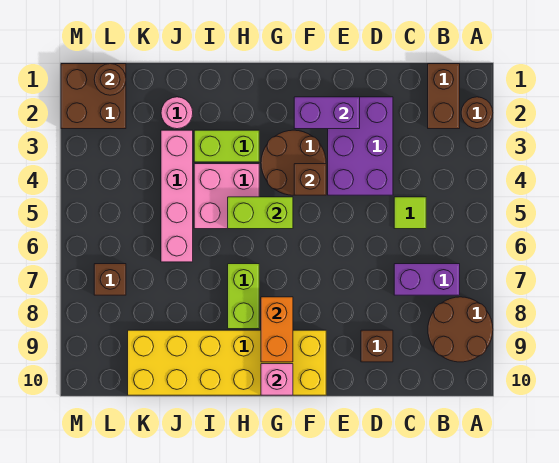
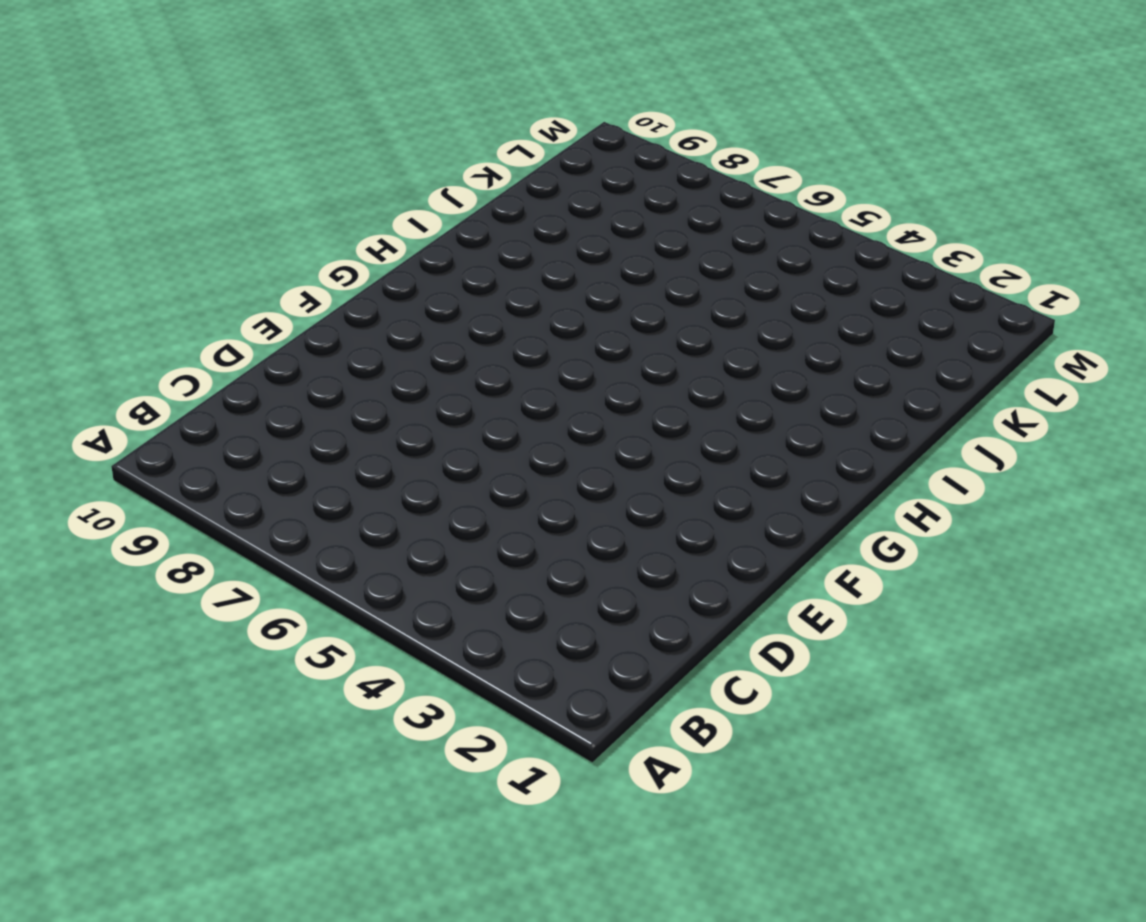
none -> brown 1x1 round brick [461,97,493,129]
none -> brown 2x2 round brick [428,297,493,362]
none -> brown 1x2 brick [428,64,460,129]

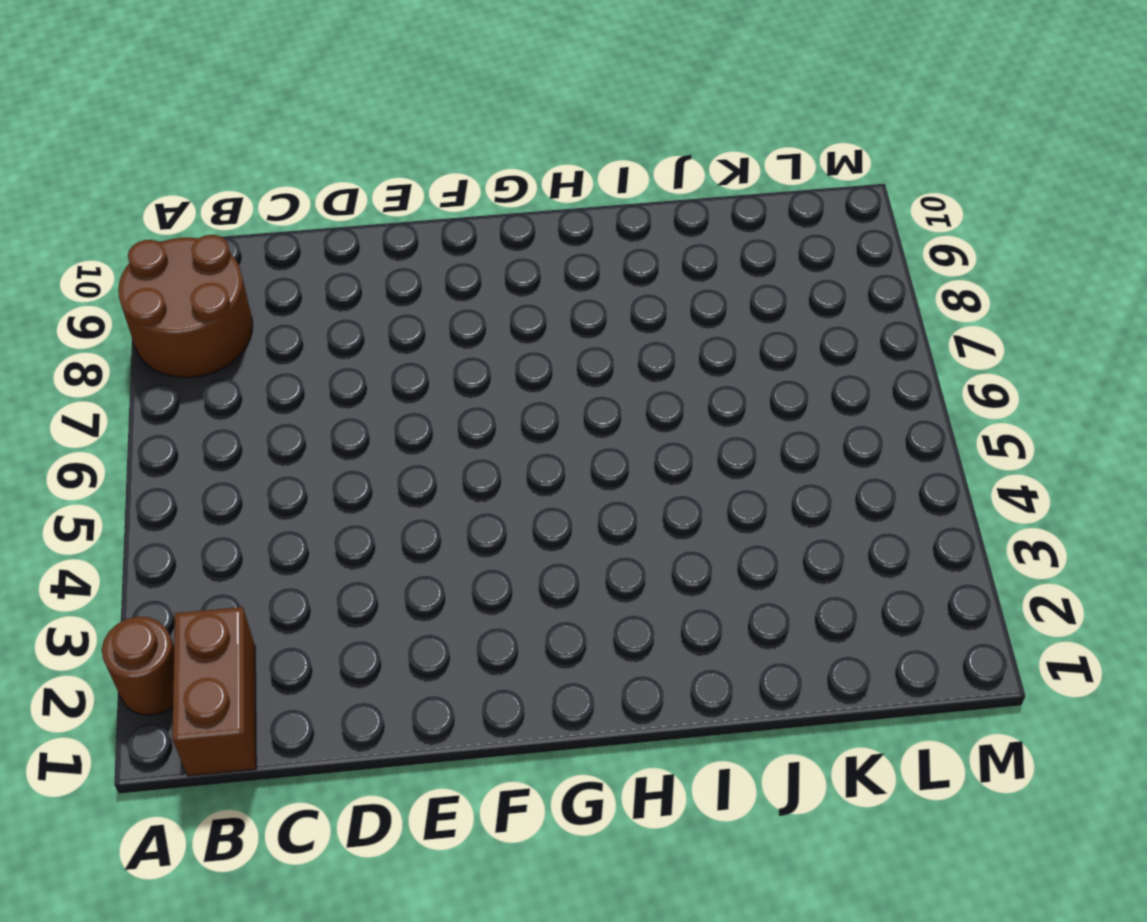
none -> purple 1x2 brick [394,264,460,295]
none -> lime 1x1 tile [394,197,426,229]
none -> purple 2x3 brick [328,97,393,195]

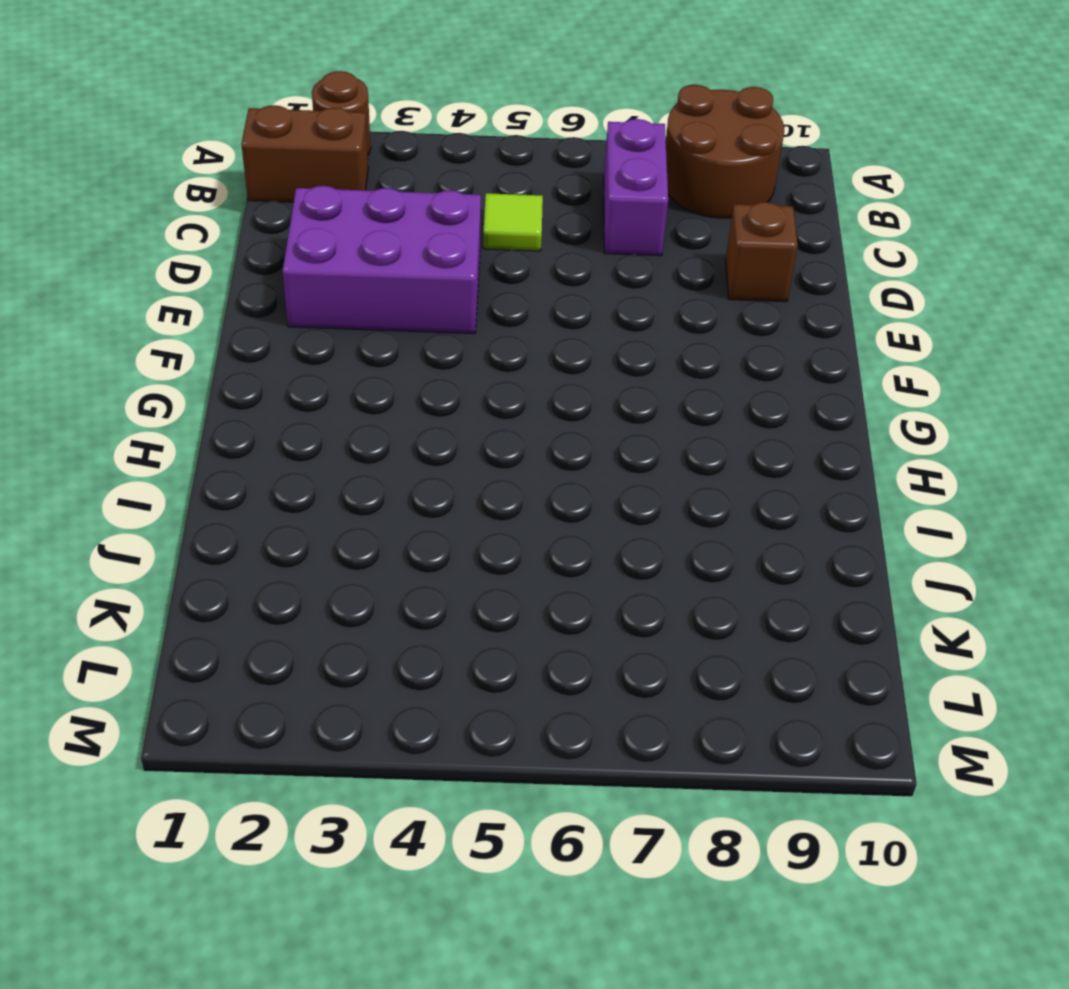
none -> brown 2x2 round brick [261,130,326,195]
none -> yellow 2x6 brick [128,330,326,395]
none -> lime 1x2 brick [194,130,259,162]

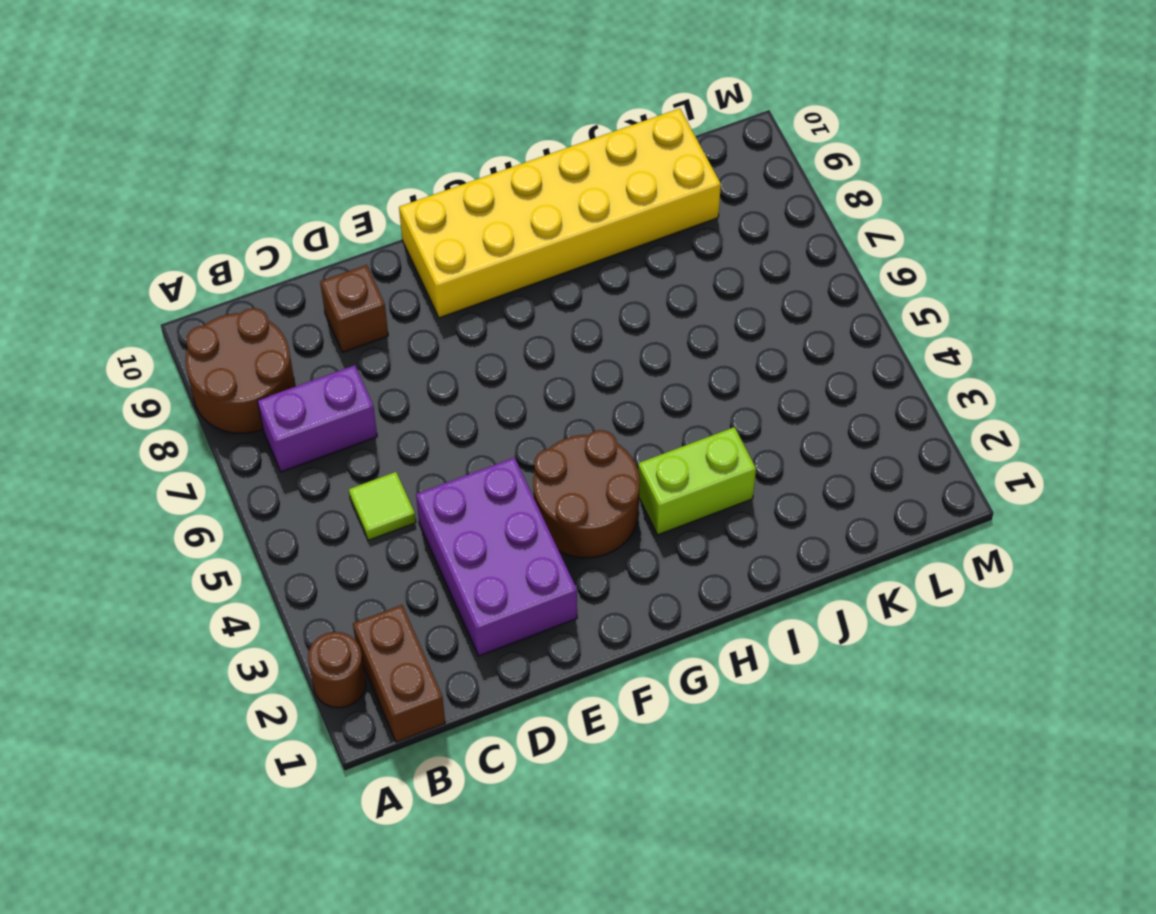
none -> pink 2x2 brick [194,164,259,229]
none -> lime 1x2 brick [228,264,259,329]
none -> pink 1x1 round brick [161,97,193,129]

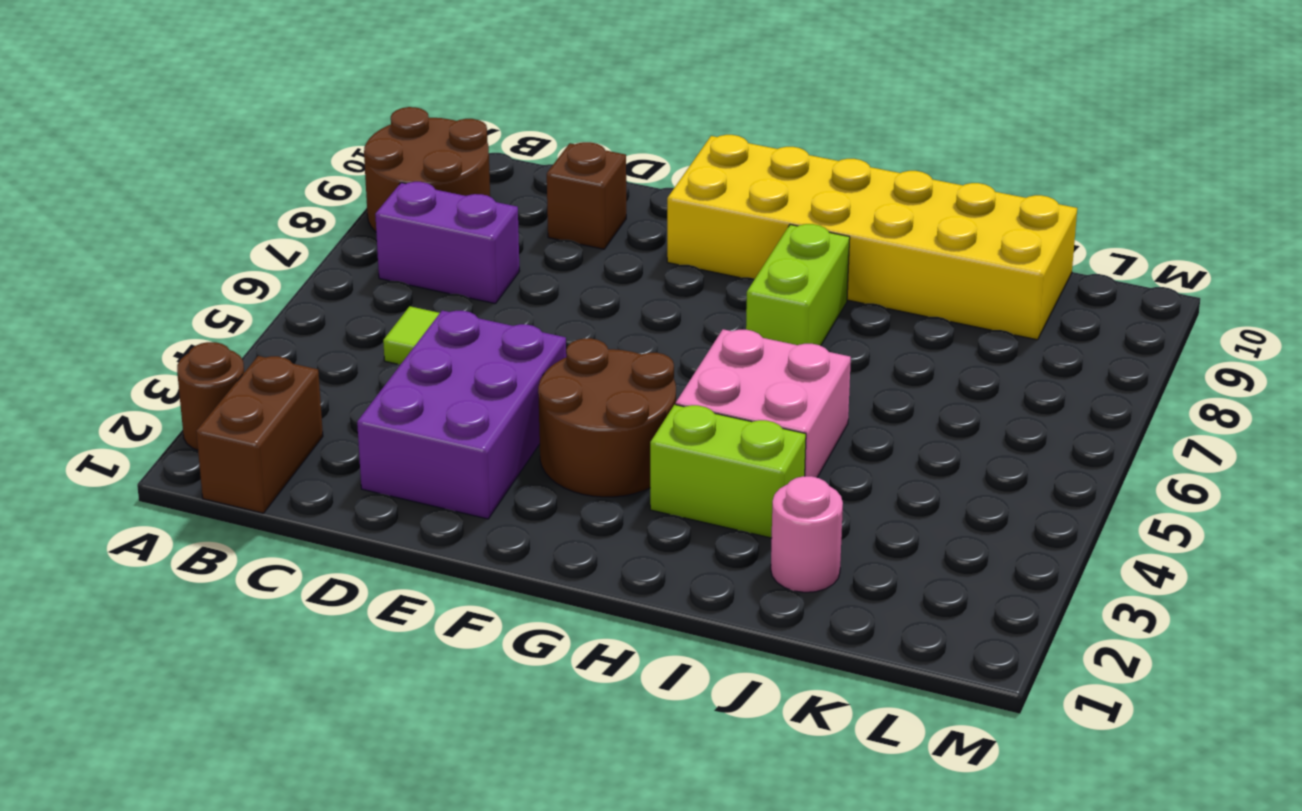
none -> pink 1x4 brick [161,130,193,262]
none -> brown 2x2 brick [61,64,126,129]
none -> brown 1x1 brick [94,264,126,295]

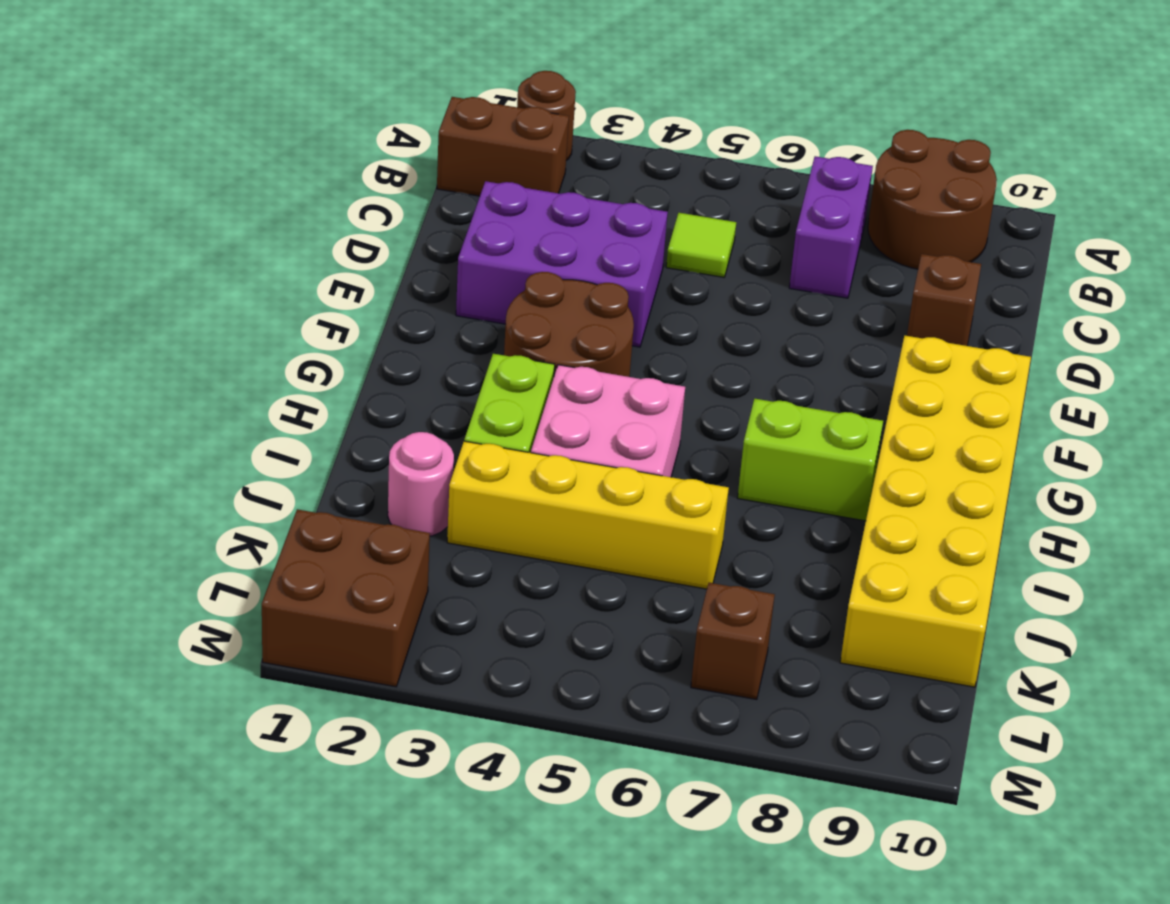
yellow 1x4 brick [447,441,729,589] -> pink 1x4 brick [161,130,193,262]
none -> purple 1x2 brick [294,97,360,129]
none -> brown 1x1 brick [294,164,326,195]
none -> lime 1x2 brick [228,197,293,229]

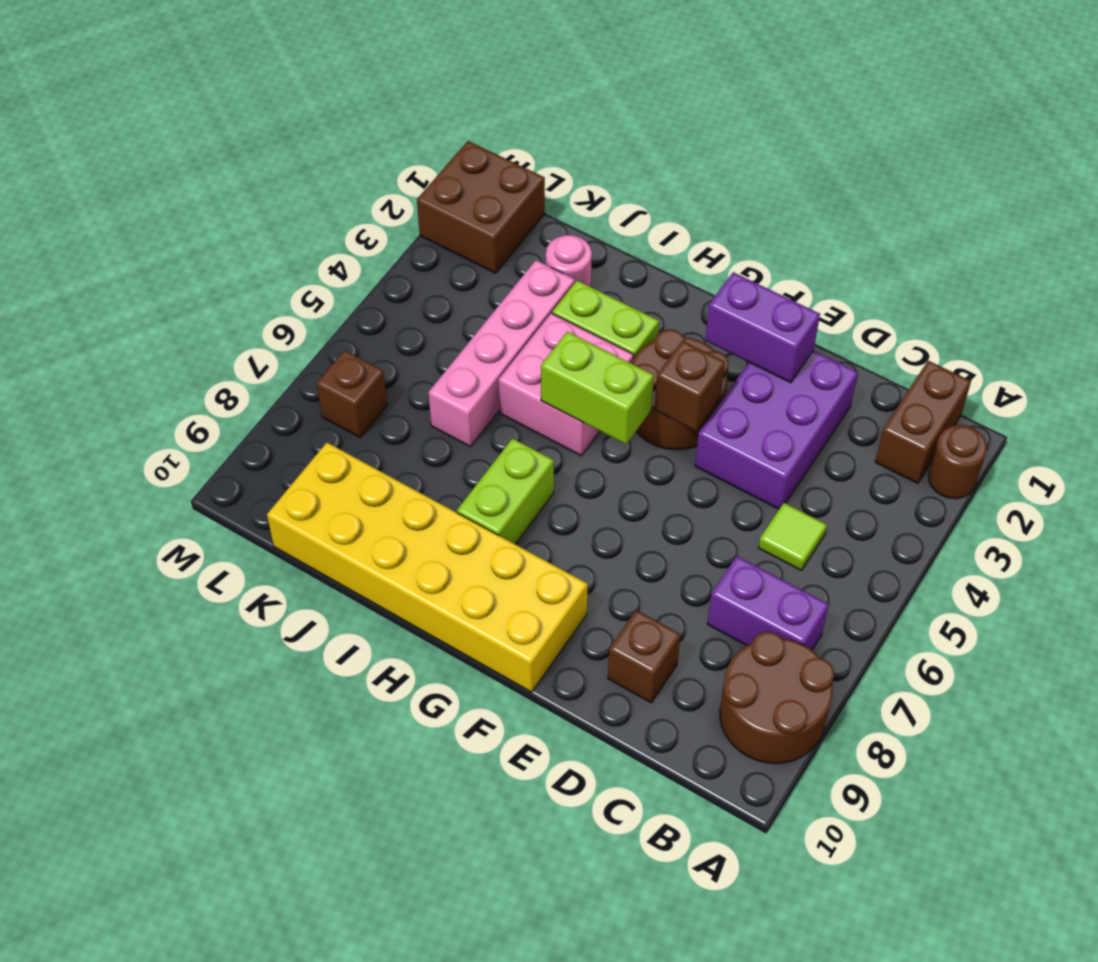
none -> orange 1x2 brick [261,297,293,362]
none -> pink 1x1 brick [261,364,293,395]
none -> brown 1x1 round brick [94,64,126,95]

